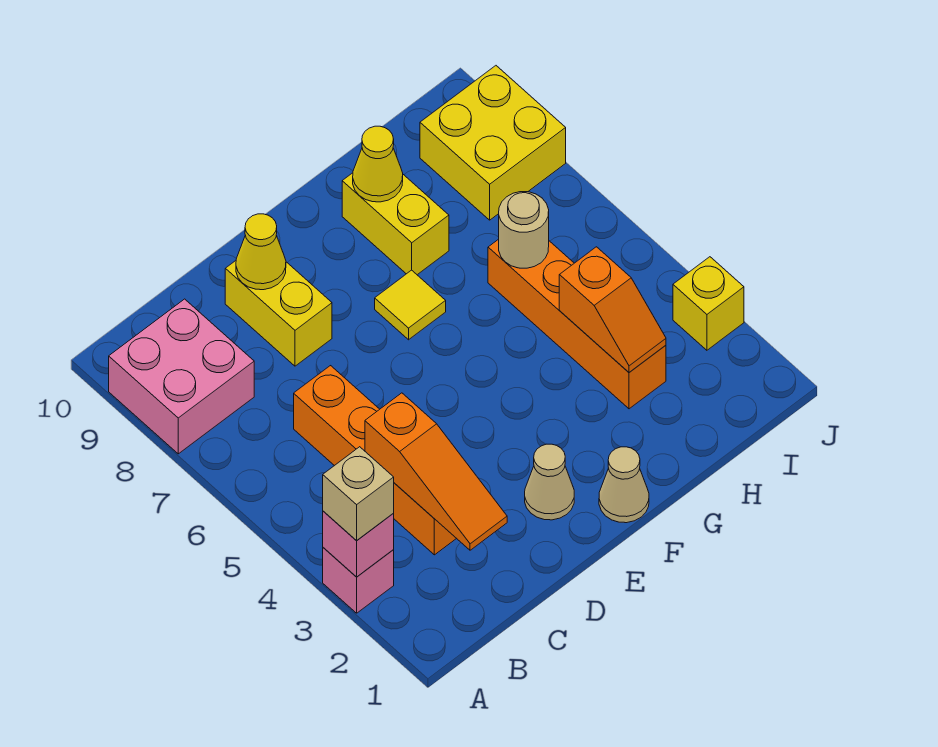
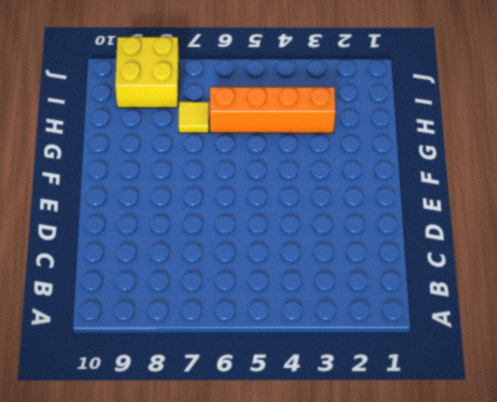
yellow 1x1 tile [179,102,209,133] -> yellow 1x1 tile moved to [375,270,446,340]
none -> pink 1x1 brick [323,548,394,613]
none -> pink 2x2 brick [109,299,254,454]
none -> orange 1x4 brick [294,366,457,555]

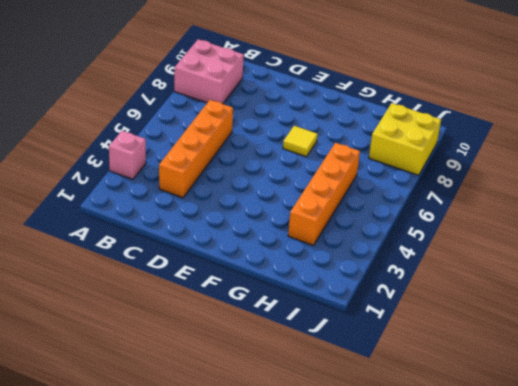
none -> yellow 1x2 brick [225,261,332,366]
none -> tan 1x1 cone [525,444,574,520]
none -> tan 1x1 cone [599,447,649,523]

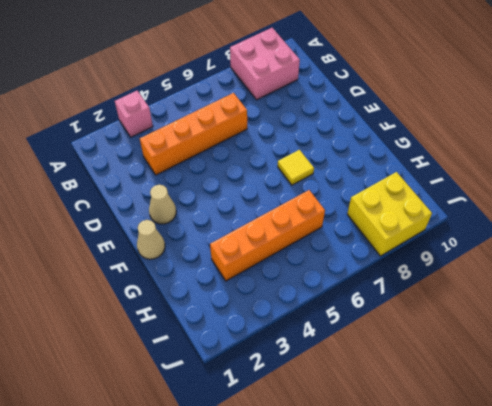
none -> yellow 1x2 brick [225,261,332,366]
none -> yellow 1x2 brick [342,173,449,275]
none -> yellow 1x1 brick [673,257,744,350]

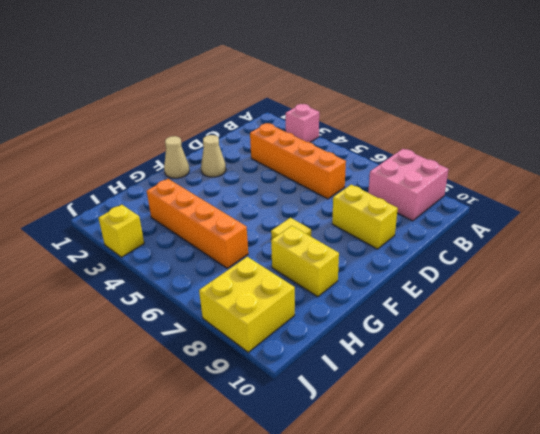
none -> pink 1x1 brick [323,511,394,577]
none -> orange 1x3 slope [365,393,507,550]
none -> yellow 1x1 cone [236,214,286,290]

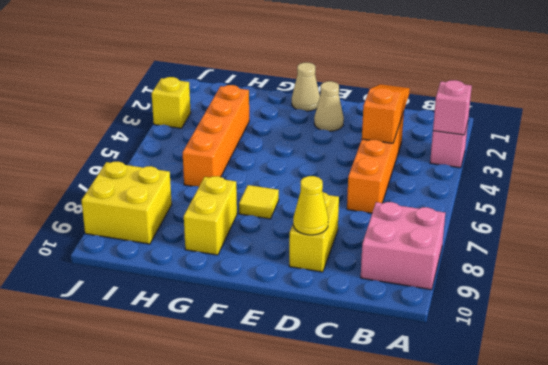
none -> yellow 1x1 cone [353,126,403,202]
none -> orange 1x2 slope [559,247,666,372]
none -> tan 1x1 round brick [499,192,549,268]

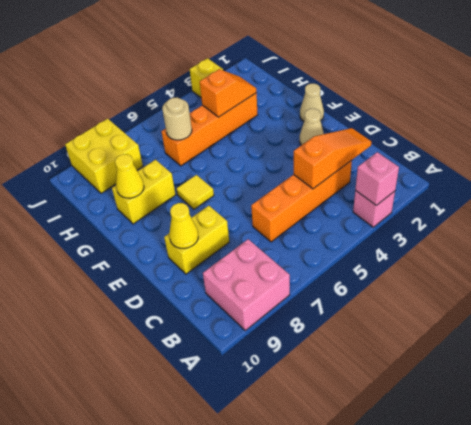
none -> tan 1x1 brick [323,447,394,541]

